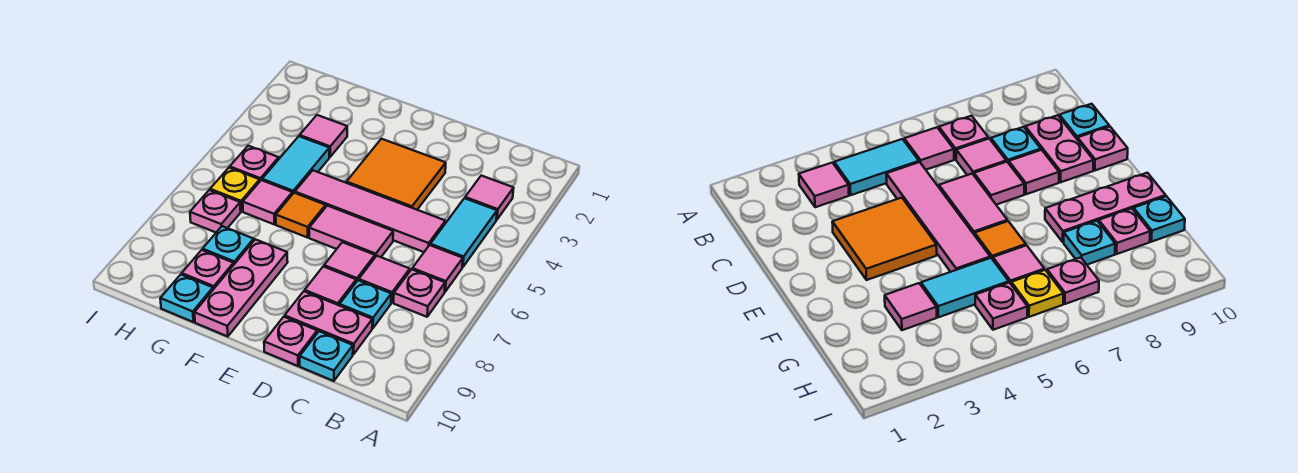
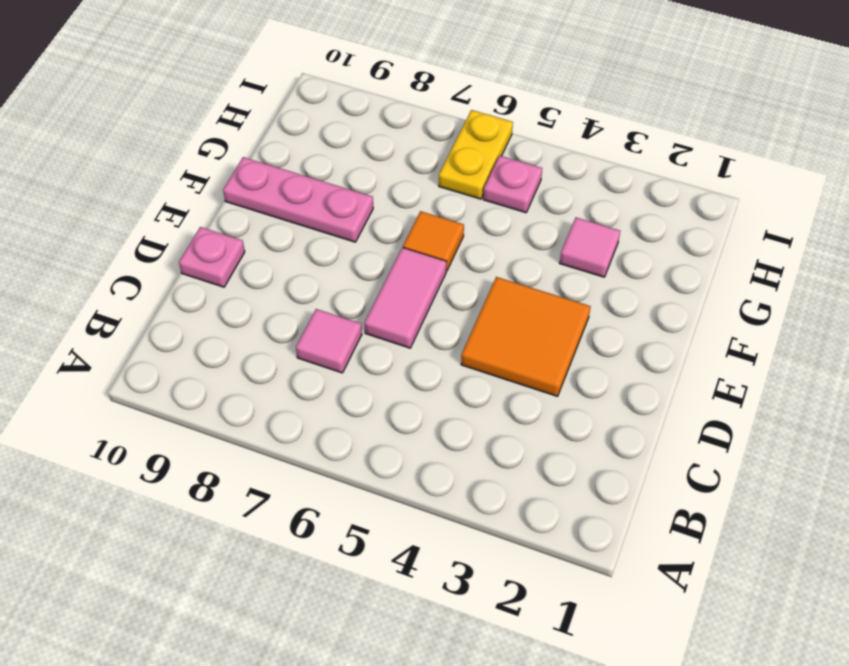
yellow 1x2 plate [439,110,513,199] -> yellow 1x1 plate [210,168,260,212]
none -> pink 1x1 tile [465,176,514,220]
none -> cyan 1x2 tile [430,198,497,267]
none -> pink 1x1 tile [412,245,463,292]

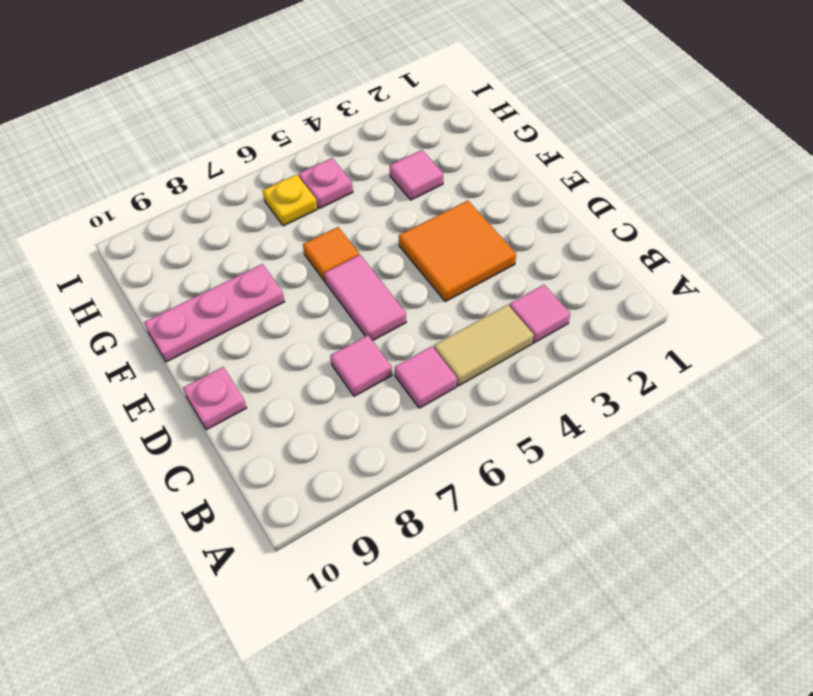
tan 1x2 tile [434,305,534,386] -> cyan 1x2 tile [430,198,497,267]
none -> pink 1x1 plate [394,269,445,317]
none -> pink 1x4 tile [295,170,445,252]
none -> cyan 1x1 plate [340,280,391,328]

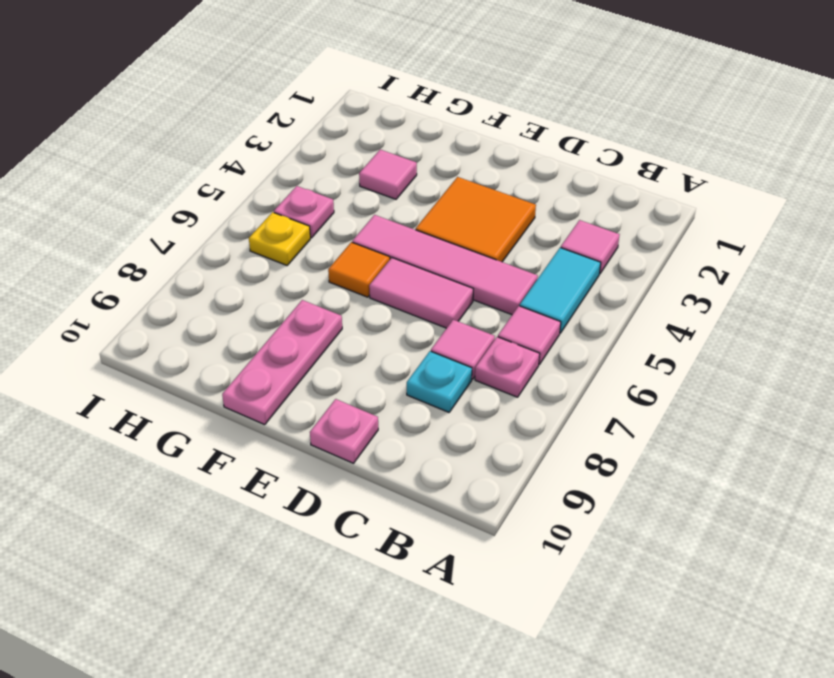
none -> pink 1x2 plate [285,291,372,354]
none -> cyan 1x1 plate [300,331,353,381]
none -> pink 1x1 tile [324,242,375,282]

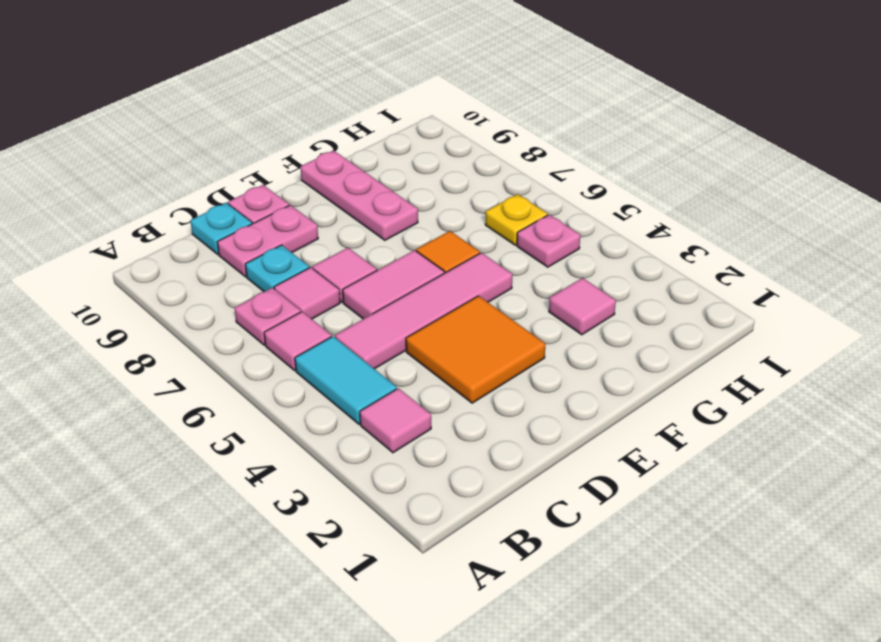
none -> pink 1x1 tile [305,266,356,306]
none -> cyan 1x2 tile [262,136,329,194]
none -> pink 1x1 tile [243,180,292,224]

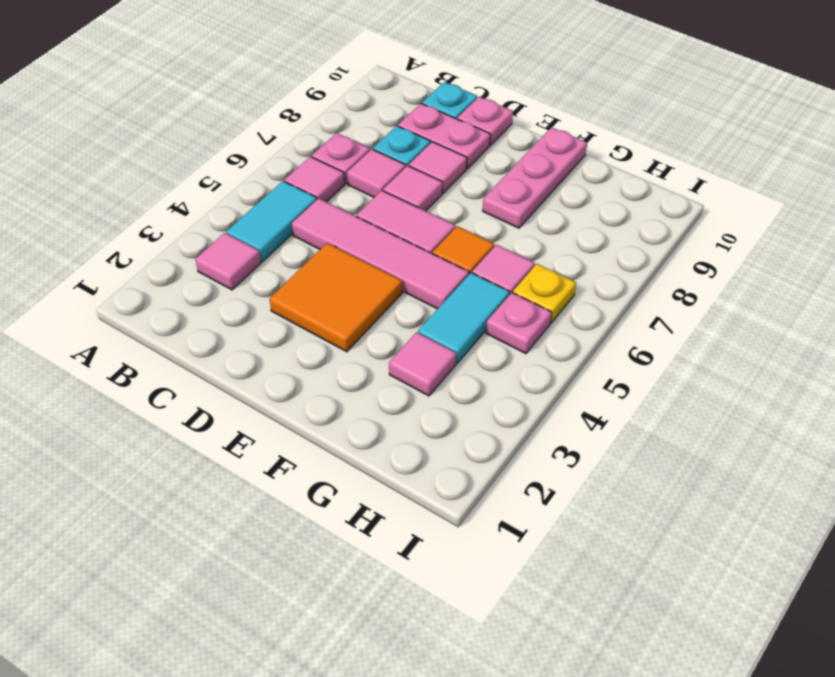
none -> cyan 1x1 plate [203,226,254,264]
none -> pink 1x1 plate [182,250,234,289]
none -> cyan 1x1 plate [160,274,213,322]

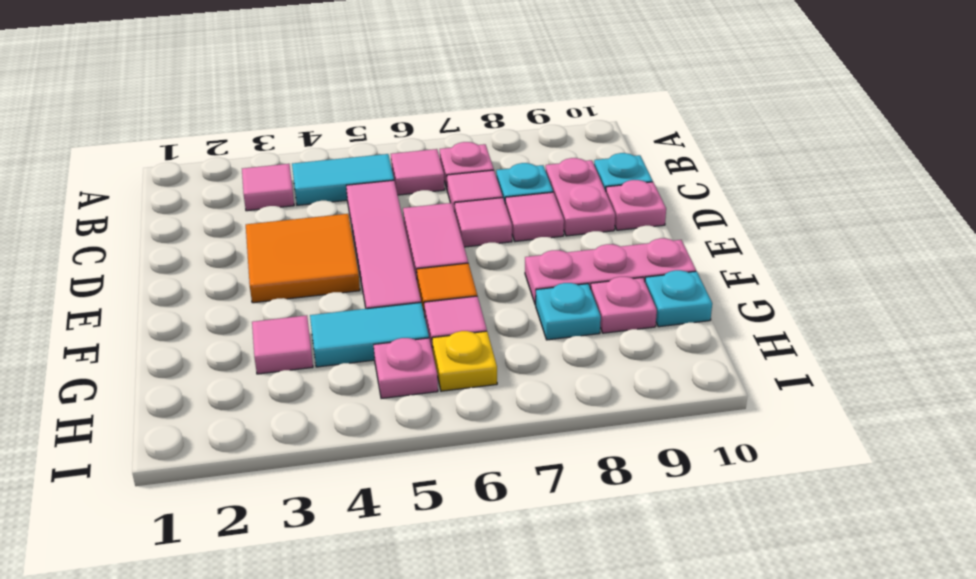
none -> pink 1x1 plate [190,190,241,232]

